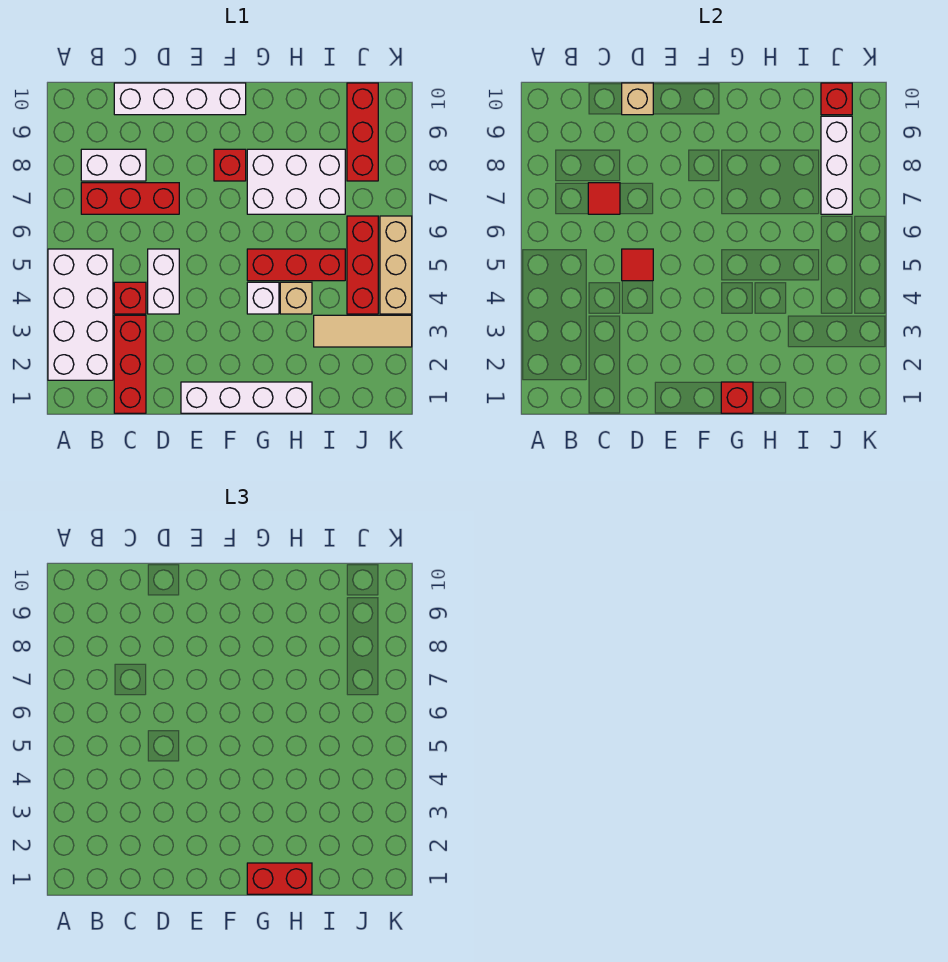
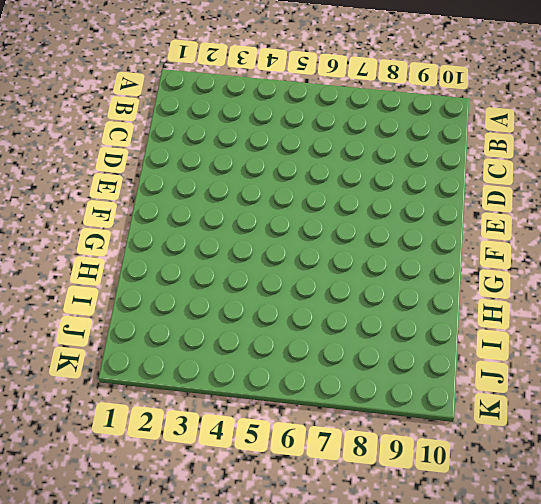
none -> white 2x4 brick [48,249,113,380]
none -> red 1x3 brick [81,183,179,214]
none -> white 1x2 brick [81,149,146,181]

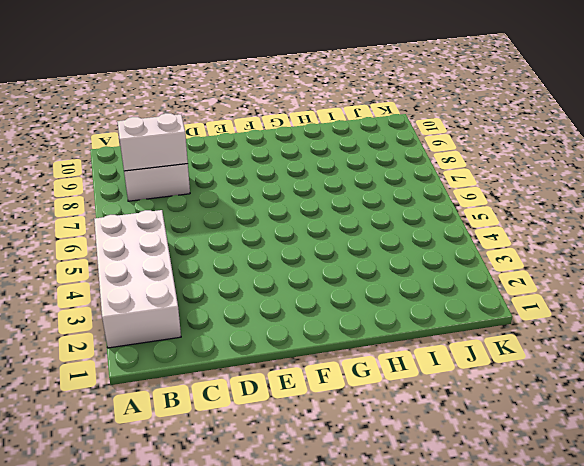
white 1x2 brick [117,113,188,171] -> white 1x2 brick turned to [148,249,179,314]
none -> red 1x3 brick [81,183,179,214]
none -> red 1x3 brick [114,315,146,413]
none -> red 1x1 brick [114,282,146,314]

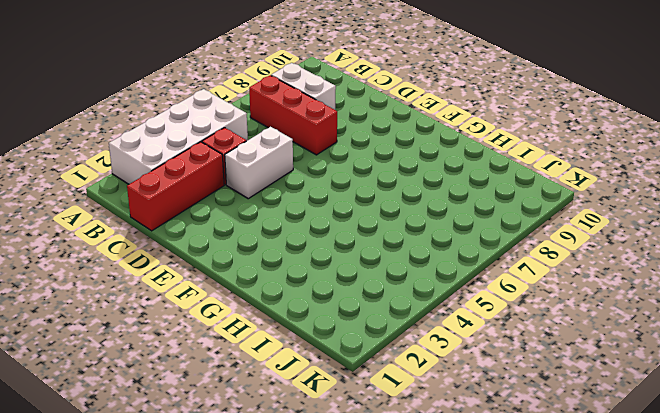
none -> white 1x4 brick [114,83,246,115]
none -> white 1x4 brick [181,382,312,413]
none -> red 1x1 brick [214,149,246,181]

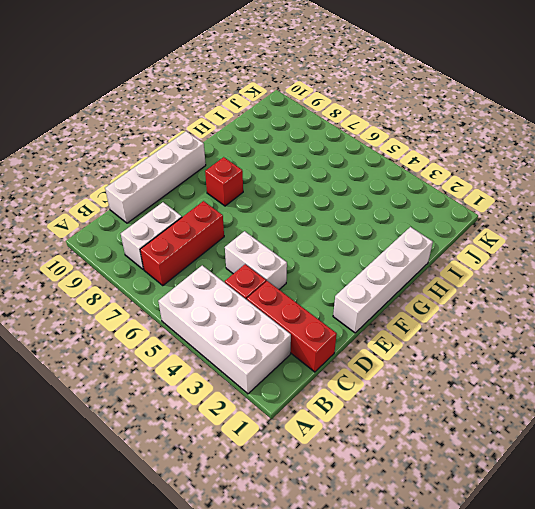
none -> white 1x1 brick [247,282,279,314]
none -> red 1x3 brick [247,249,345,281]
none -> white 2x3 brick [247,149,345,214]

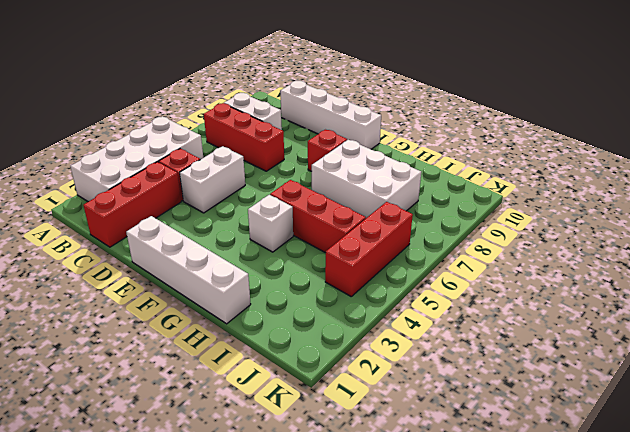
none -> tan 1x1 brick [280,282,312,314]
none -> tan 1x3 tile [314,315,412,347]
none -> red 1x3 brick [347,83,378,181]

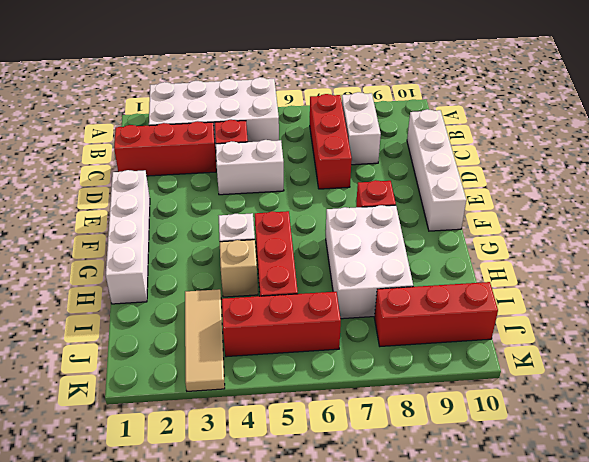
none -> tan 1x3 brick [380,216,412,314]
none -> red 1x1 tile [588,183,620,214]
none -> red 1x1 tile [622,249,653,281]

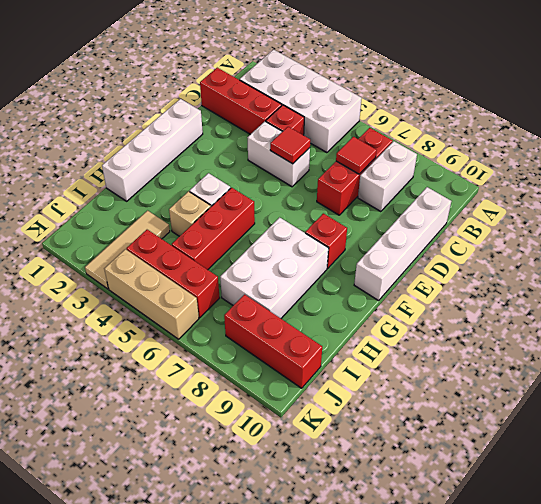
none -> tan 1x1 brick [622,83,653,115]
none -> red 1x1 brick [721,382,753,413]
none -> white 1x3 brick [821,116,852,214]

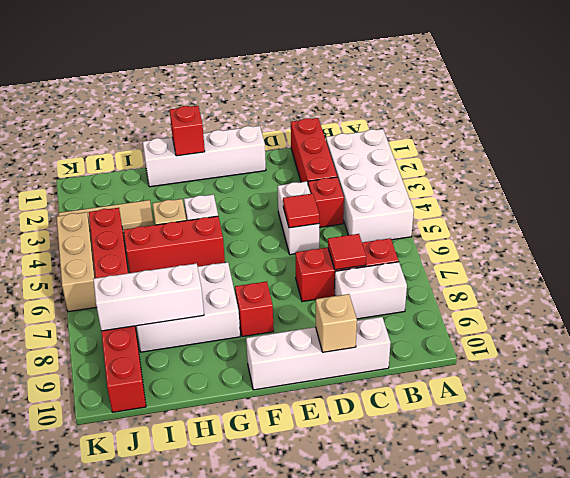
white 1x3 brick [93,263,204,331] -> white 1x3 brick turned to [821,116,852,214]
none -> red 1x1 brick [821,83,852,115]
none -> red 1x2 brick [247,863,312,894]

